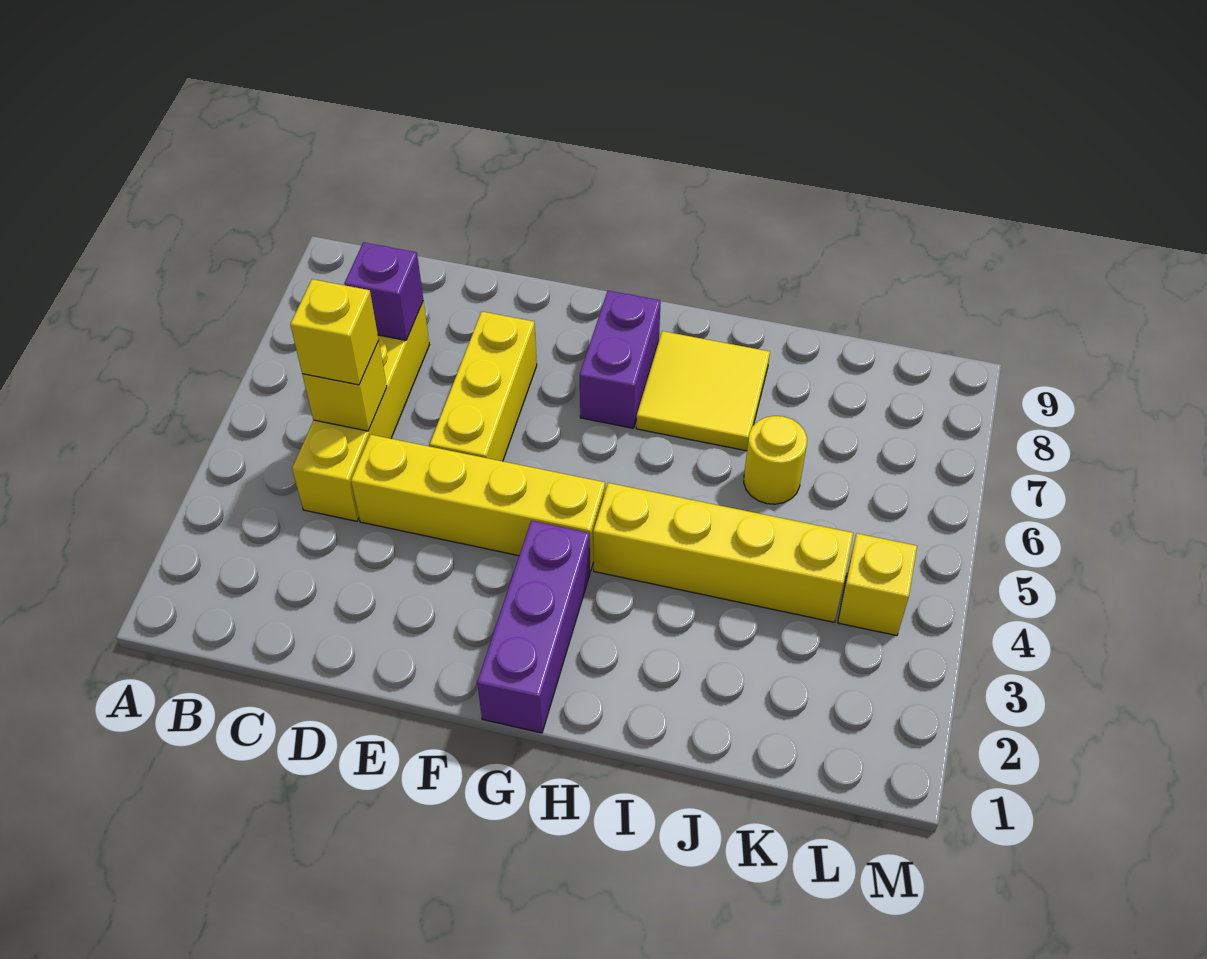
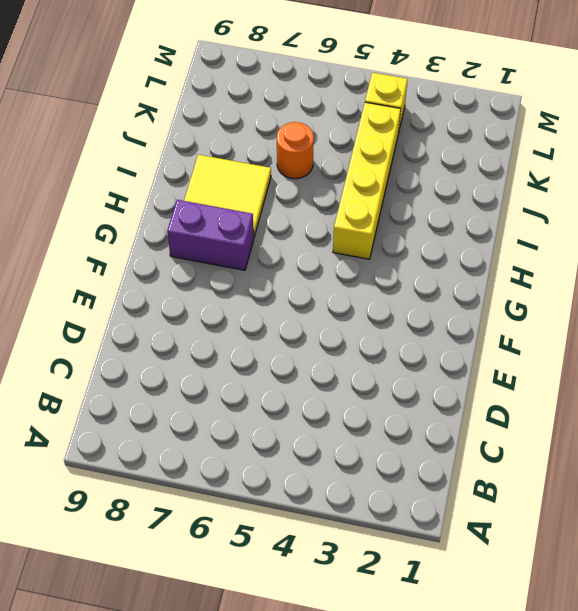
orange 1x1 round brick [277,122,314,179] -> yellow 1x1 round brick [744,416,807,504]
none -> yellow 1x4 brick [292,301,429,521]
none -> yellow 1x4 brick [351,435,605,571]
none -> yellow 1x3 brick [430,312,537,461]

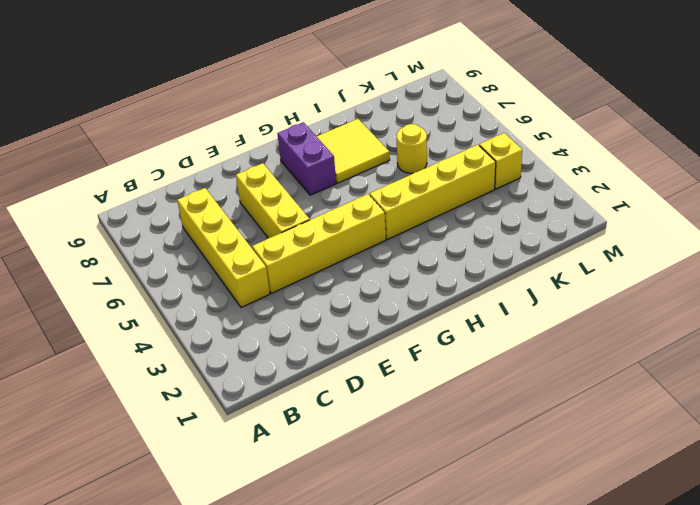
none -> purple 1x3 brick [477,521,590,733]
none -> yellow 1x1 brick [302,341,387,431]
none -> purple 1x1 brick [344,242,423,340]

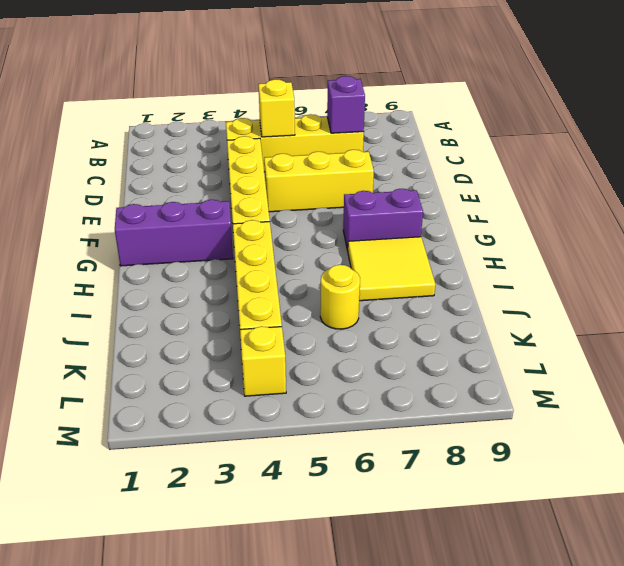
none -> yellow 1x1 brick [290,279,379,385]

